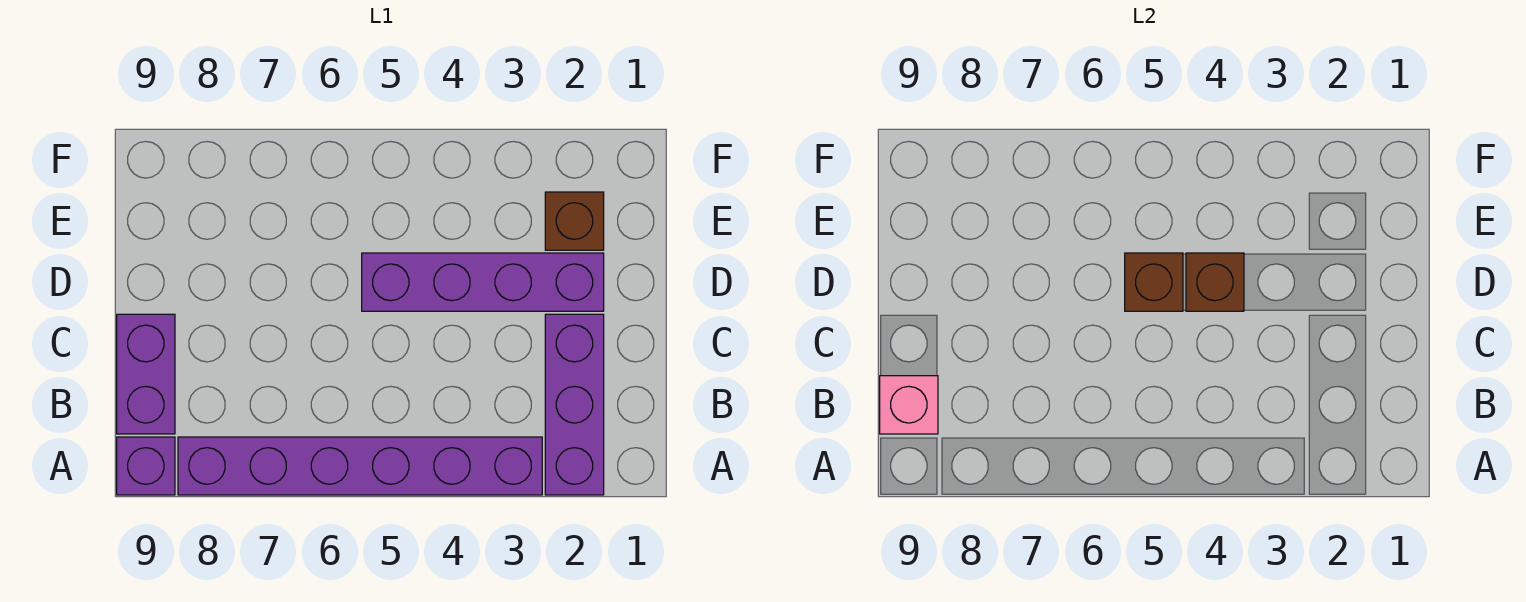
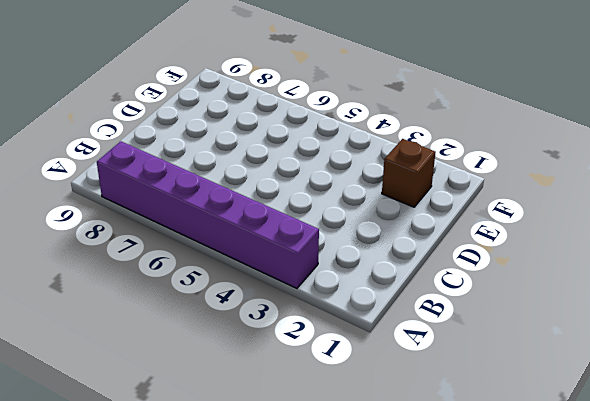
none -> purple 1x3 brick [545,314,604,495]
none -> purple 1x1 brick [117,437,175,495]

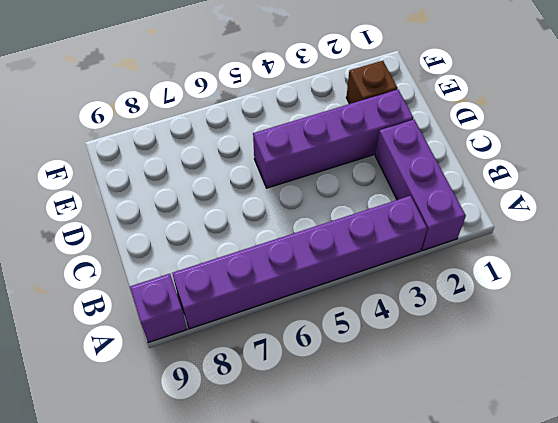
none -> purple 1x2 brick [117,314,175,434]
none -> pink 1x1 brick [880,376,938,434]

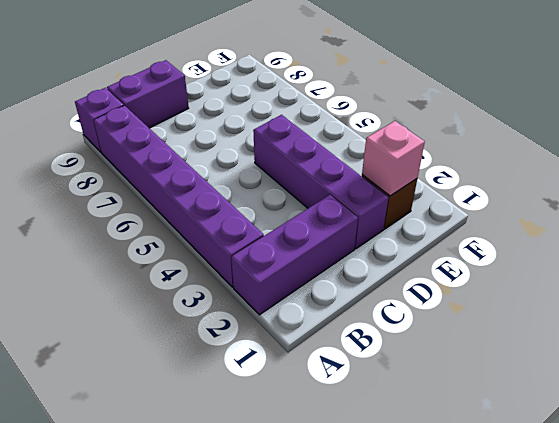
pink 1x1 brick [362,121,425,196] -> pink 1x1 brick moved to [880,376,938,434]
none -> brown 1x1 brick [1186,253,1244,311]
none -> brown 1x1 brick [1125,253,1183,311]

